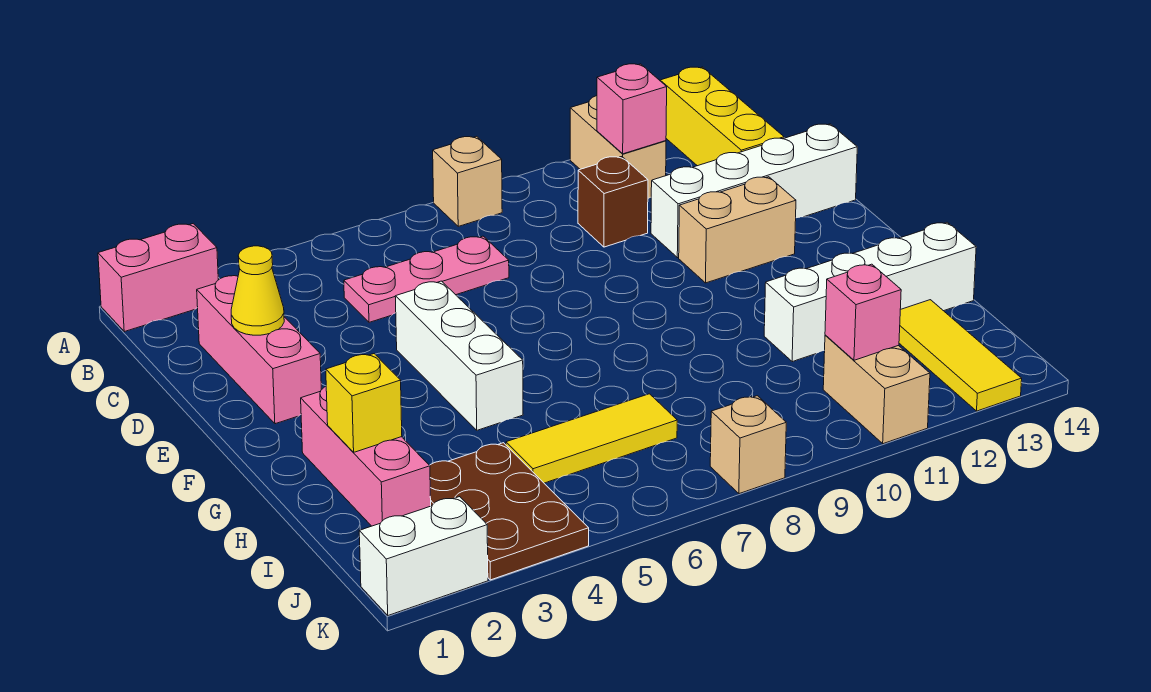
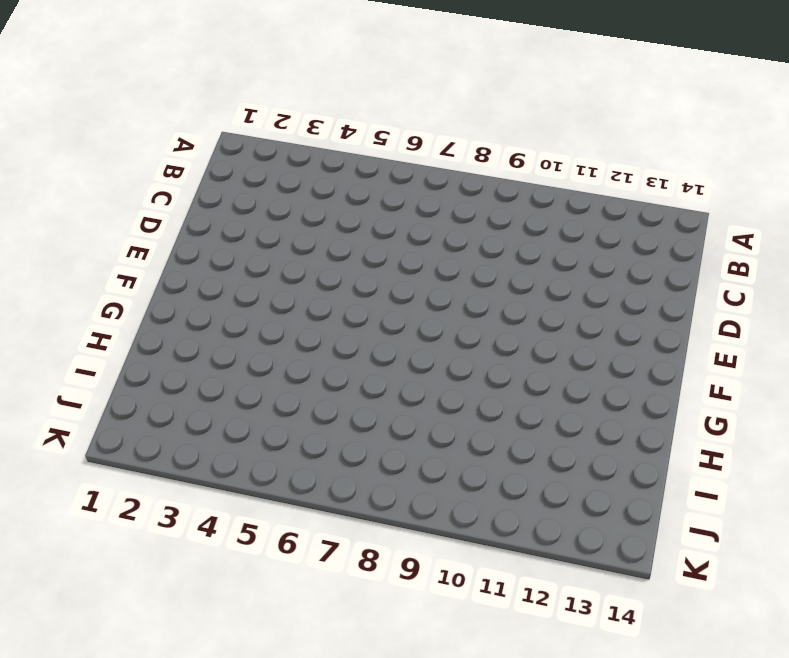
none -> pink 1x2 brick [98,224,218,332]
none -> tan 1x1 brick [433,136,502,226]
none -> tan 1x2 brick [570,96,666,198]

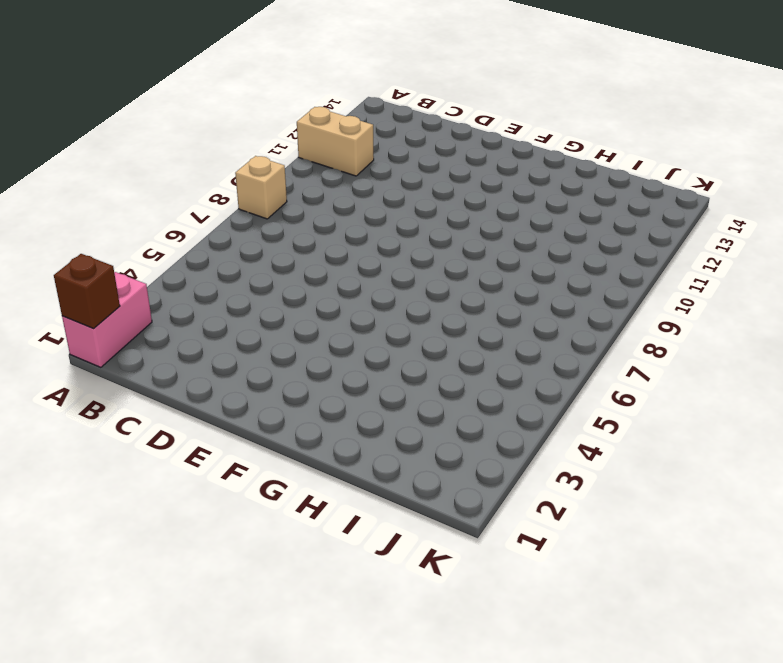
brown 1x1 brick [54,254,120,329] -> brown 1x1 brick moved to [578,157,648,247]
none -> yellow 1x3 brick [660,67,784,166]
none -> pink 1x3 brick [197,276,321,424]
none -> pink 1x3 plate [344,236,509,322]

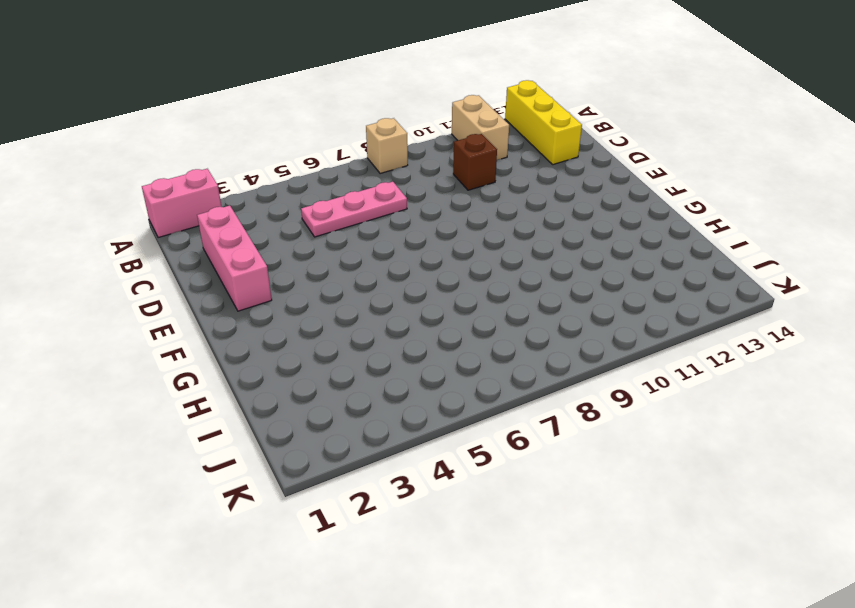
none -> white 1x4 brick [651,124,857,258]
none -> white 1x3 brick [395,281,523,430]
none -> tan 1x2 brick [679,177,796,283]

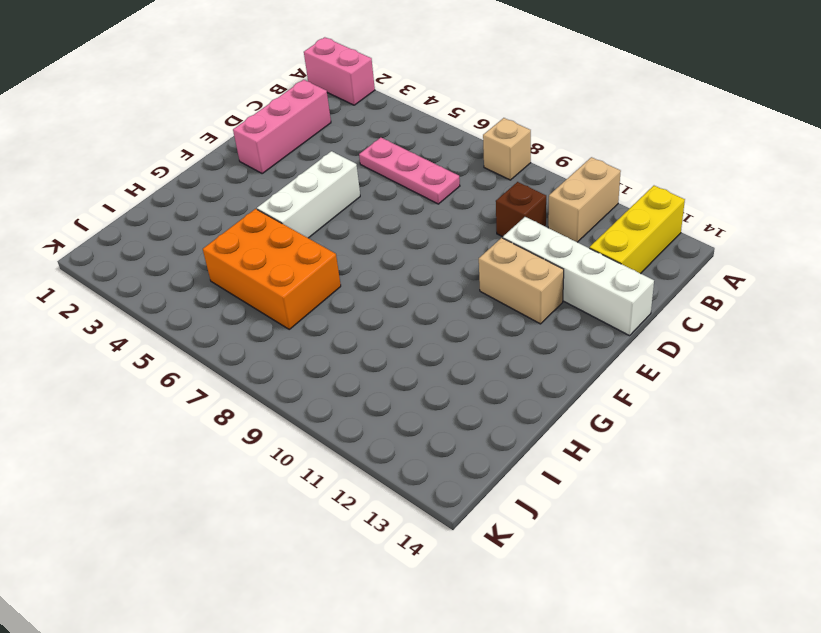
orange 2x3 brick [203,209,341,329] -> yellow 1x3 tile [506,394,677,483]
none -> pink 1x3 brick [301,387,431,526]
none -> white 1x4 brick [764,222,976,362]
none -> brown 2x3 plate [430,443,589,580]

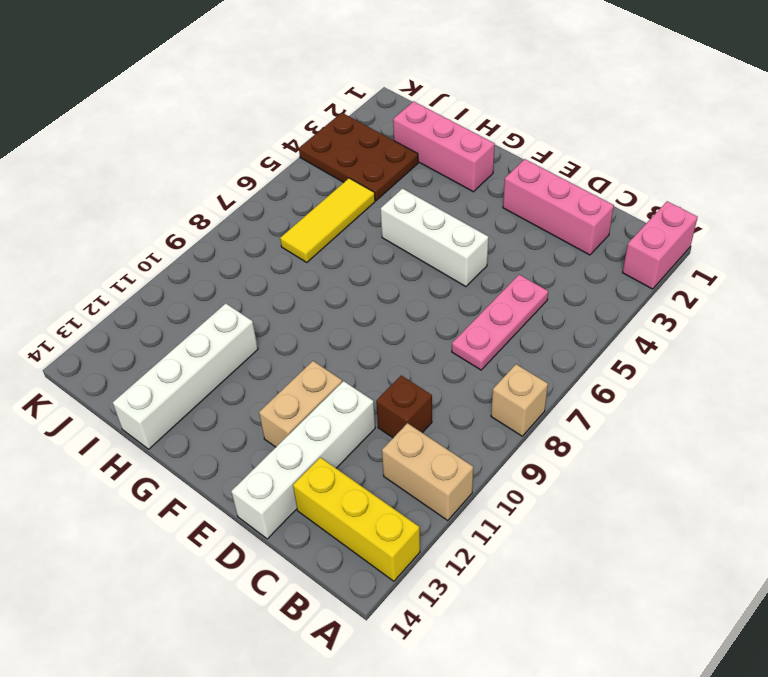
none -> yellow 1x3 tile [899,300,1022,411]
none -> tan 1x2 brick [823,335,930,444]
none -> white 1x2 brick [359,497,488,615]

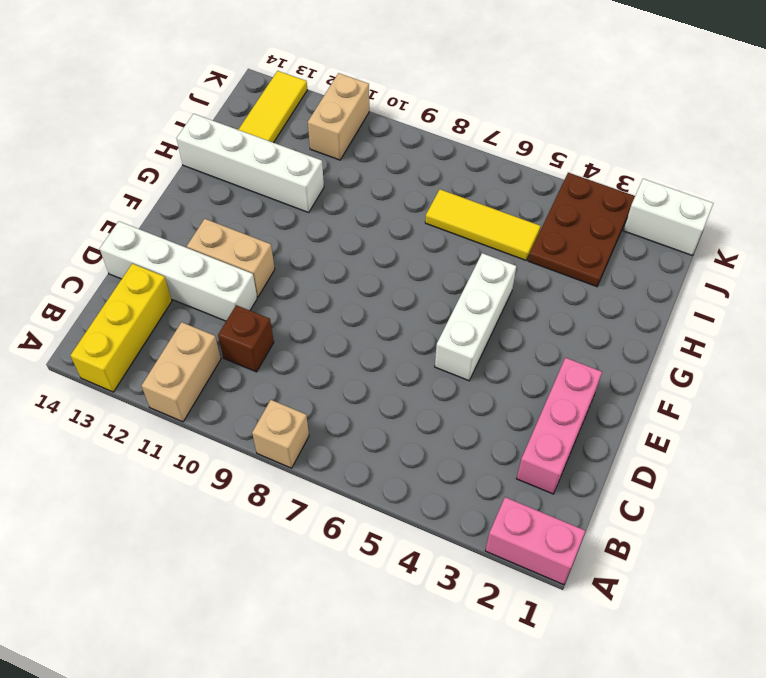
none -> pink 1x3 plate [344,236,509,322]
none -> pink 1x3 brick [301,387,431,526]
none -> tan 1x1 brick [710,396,786,494]

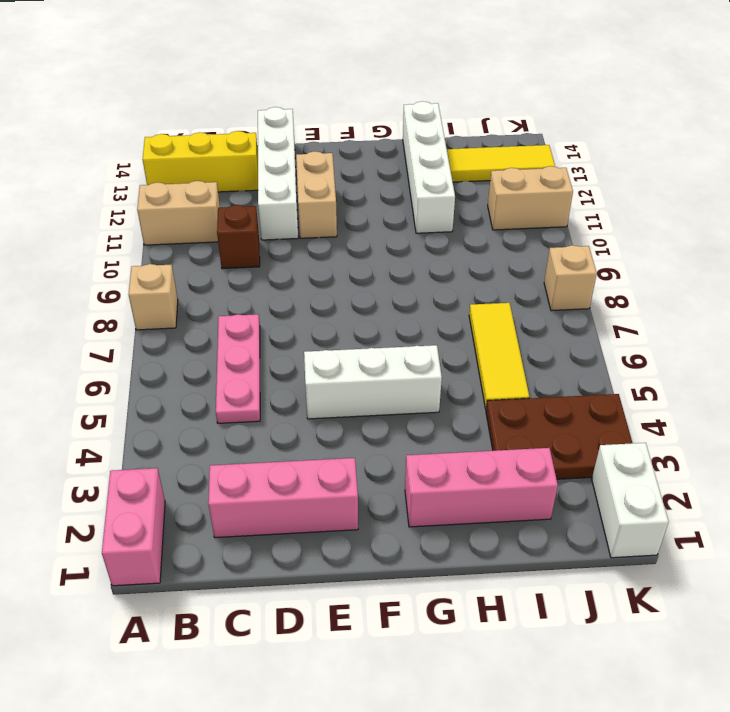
none -> pink 1x1 brick [597,64,667,154]
none -> yellow 1x1 cone [231,246,284,335]
none -> yellow 1x1 brick [326,354,402,452]

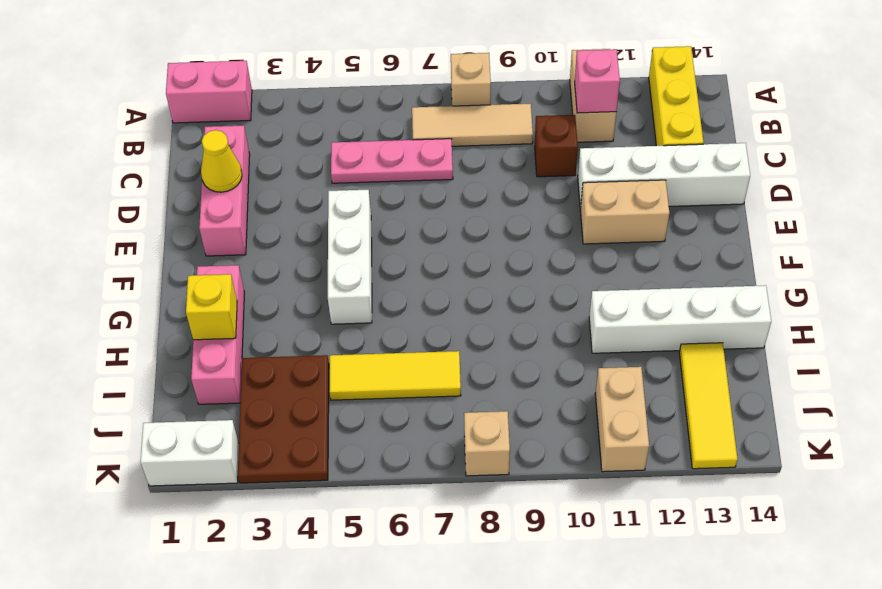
tan 1x3 tile [412,104,533,146] -> none
none -> pink 1x1 brick [825,264,901,360]

